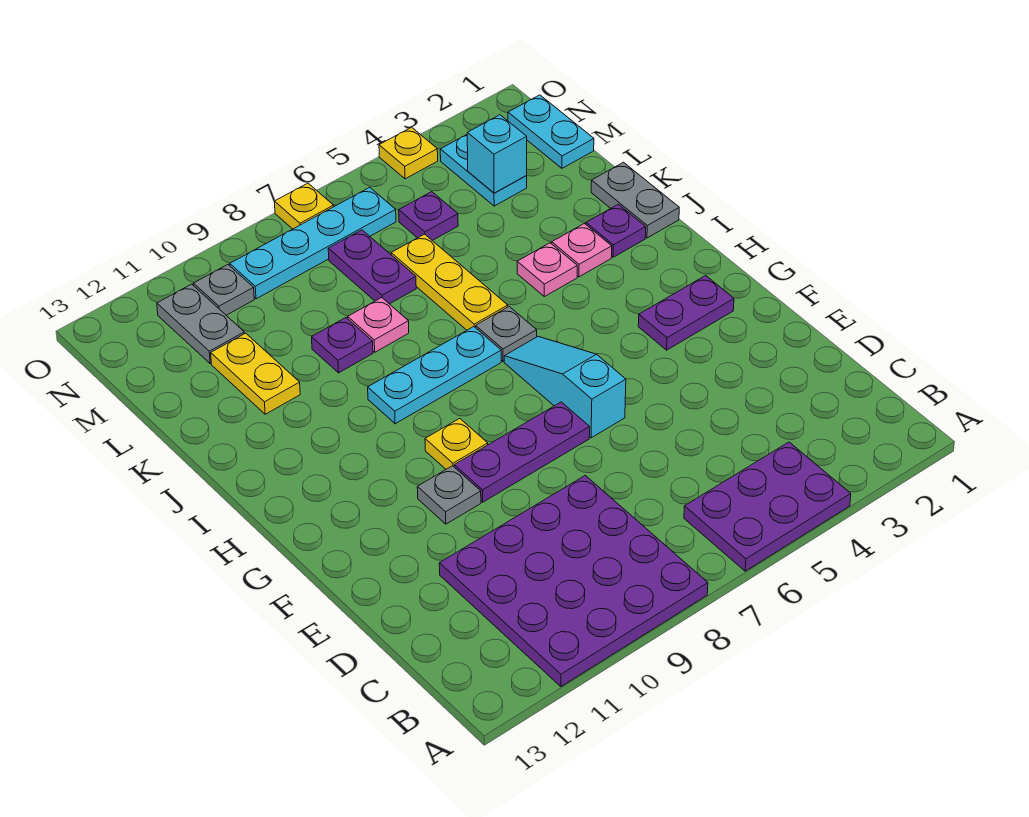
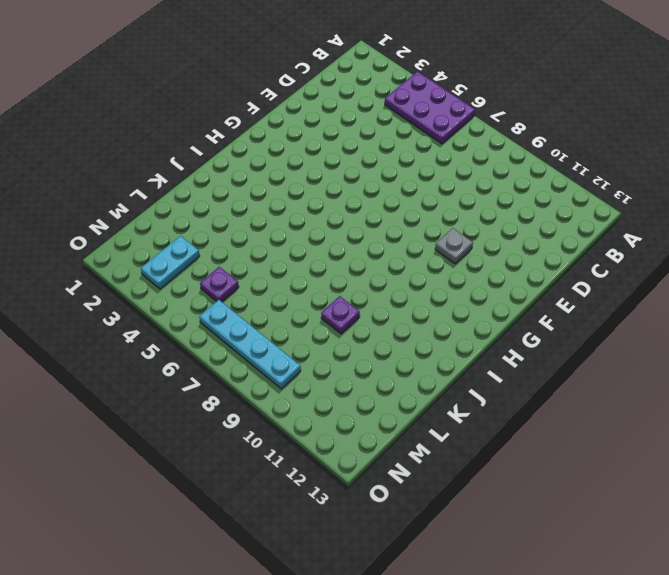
none -> purple 4x4 plate [439,476,708,687]
none -> cyan 1x3 slope [504,337,626,438]
none -> purple 1x3 plate [454,402,590,502]

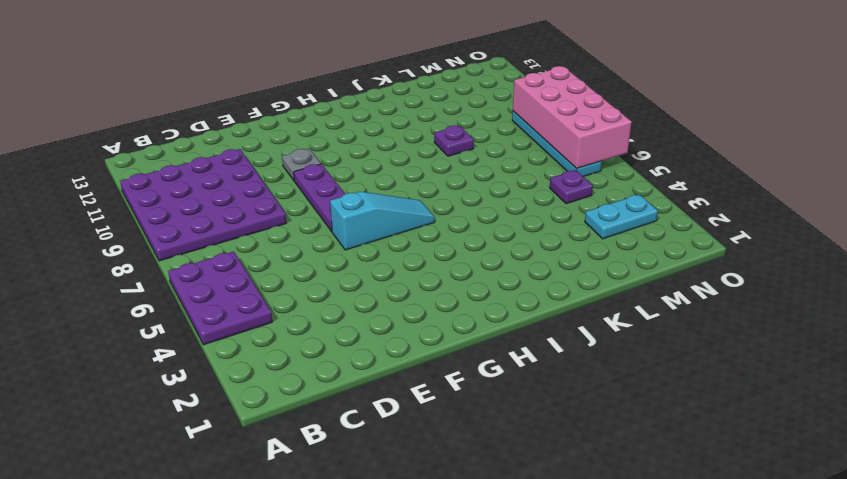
pink 2x4 brick [513,66,631,169] -> none
none -> purple 1x2 plate [638,275,734,350]
none -> yellow 1x1 plate [425,418,488,469]
none -> grey 1x1 plate [476,307,537,361]

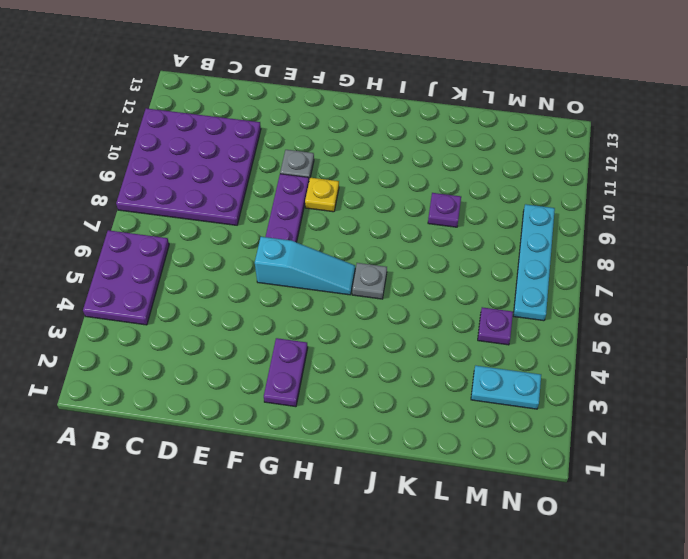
none -> cyan 1x3 plate [368,327,501,424]
none -> grey 1x2 plate [591,162,679,238]
none -> purple 1x1 plate [586,204,646,257]

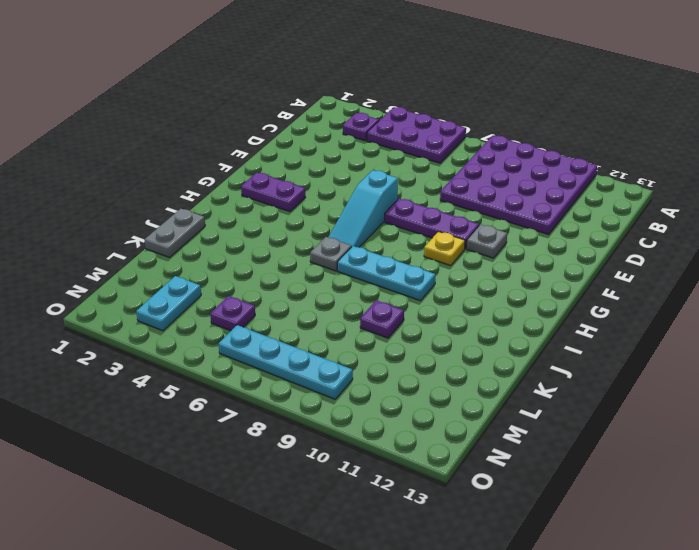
purple 1x1 plate [343,113,379,141] -> purple 1x1 plate moved to [586,204,646,257]
none -> pink 1x1 plate [552,224,612,277]
none -> pink 1x1 plate [517,243,577,297]
none -> yellow 1x3 plate [391,234,508,330]

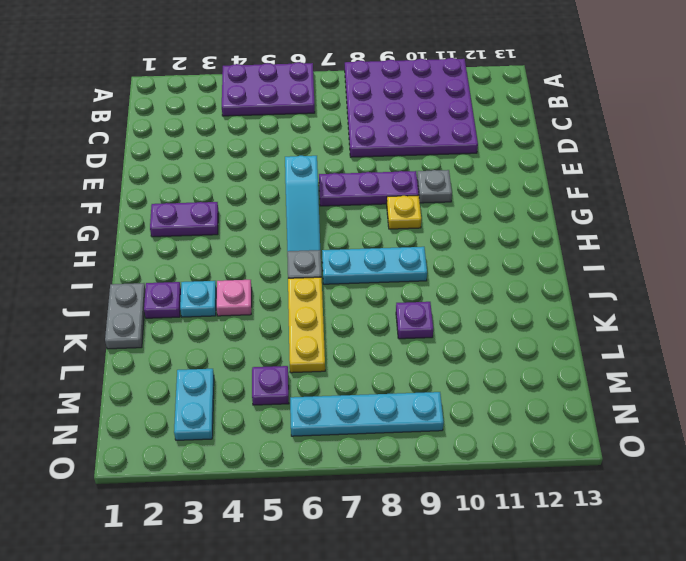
cyan 1x1 plate [180,281,216,317] -> pink 1x1 plate [552,224,612,277]
none -> pink 1x1 plate [348,298,409,352]
none -> yellow 1x2 plate [211,333,300,414]
none -> purple 1x2 plate [328,230,416,304]

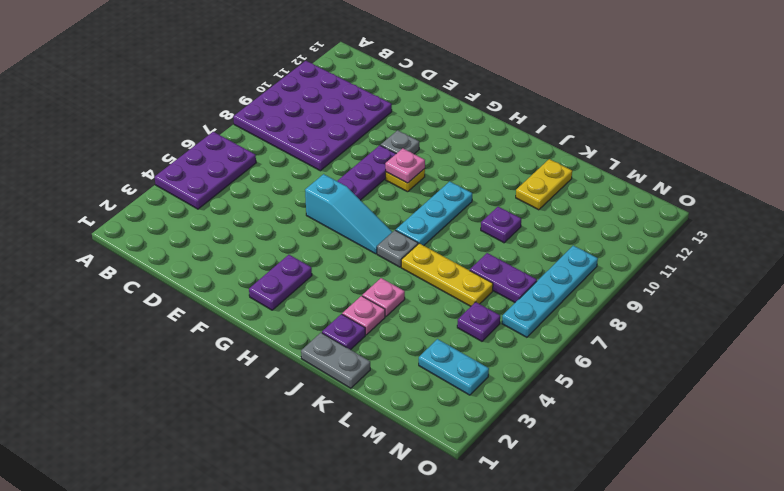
pink 1x1 plate [385,148,425,183] -> pink 1x1 plate moved to [348,298,409,352]
yellow 1x2 plate [516,159,572,210] -> yellow 1x2 plate turned to [211,333,300,414]
none -> cyan 1x2 plate [508,95,594,168]
none -> grey 1x2 plate [157,284,245,364]
none -> grey 1x1 plate [193,265,254,315]

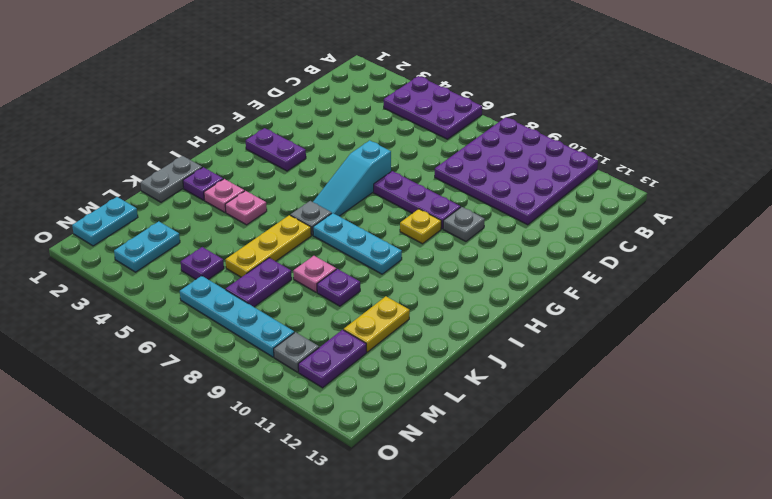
purple 1x2 plate [298,330,367,388] -> grey 1x2 plate [157,284,245,364]
none -> yellow 1x1 plate [379,127,438,179]
none -> yellow 1x1 plate [274,183,334,229]
none -> cyan 1x1 brick [467,115,527,193]

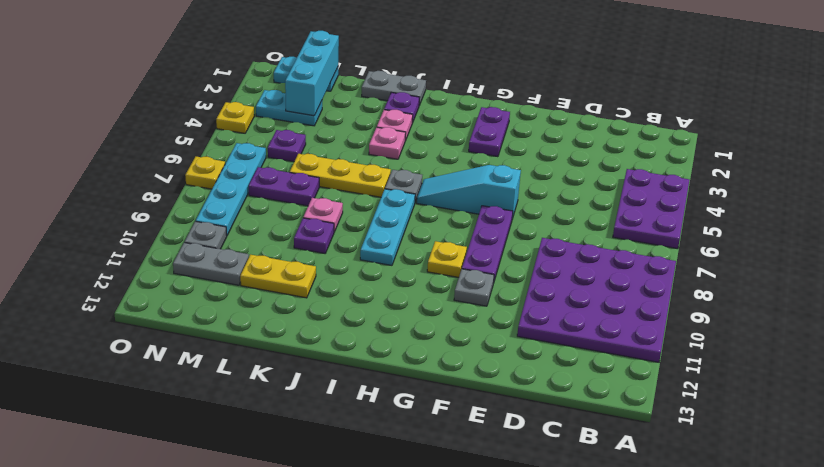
cyan 1x3 brick [285,31,339,116] -> cyan 1x1 brick [467,115,527,193]

